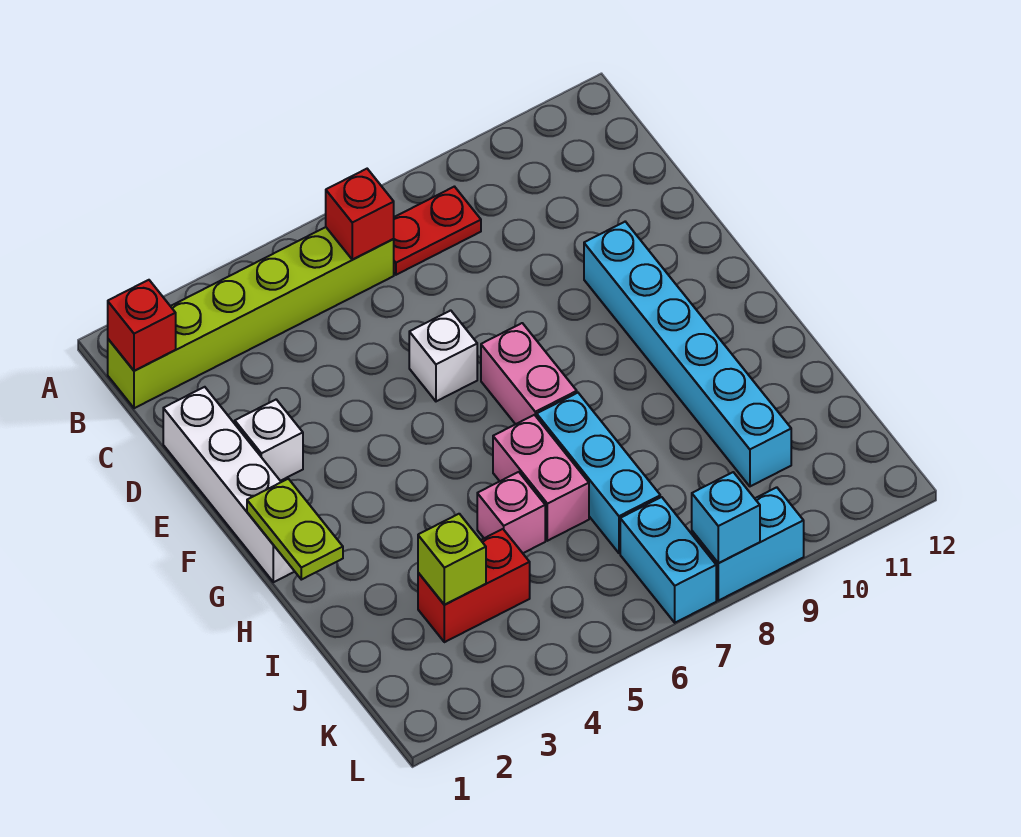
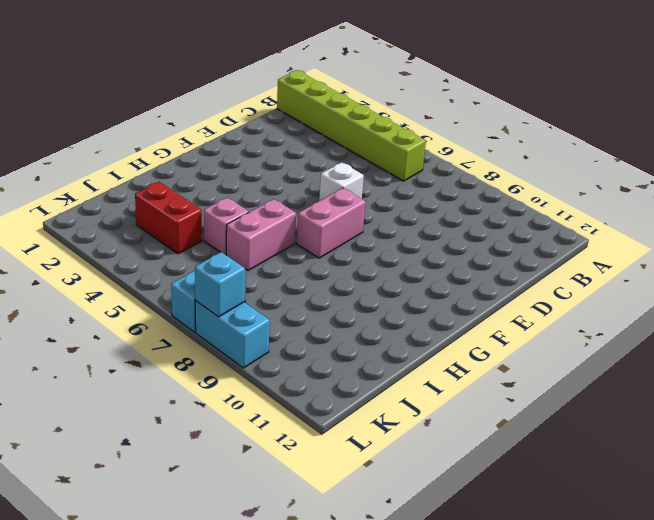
none -> red 1x2 plate [394,187,481,275]
none -> white 1x4 brick [163,387,295,582]
none -> white 1x1 brick [235,400,303,481]

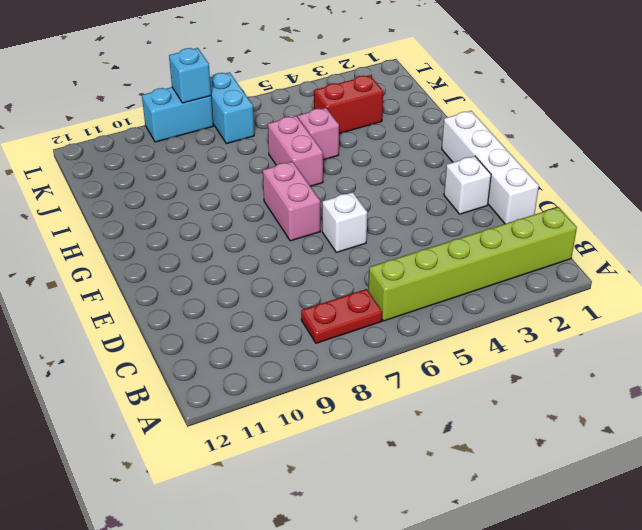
none -> cyan 1x6 brick [584,222,791,486]
none -> cyan 1x3 brick [537,393,660,553]
none -> red 1x1 brick [108,280,176,371]

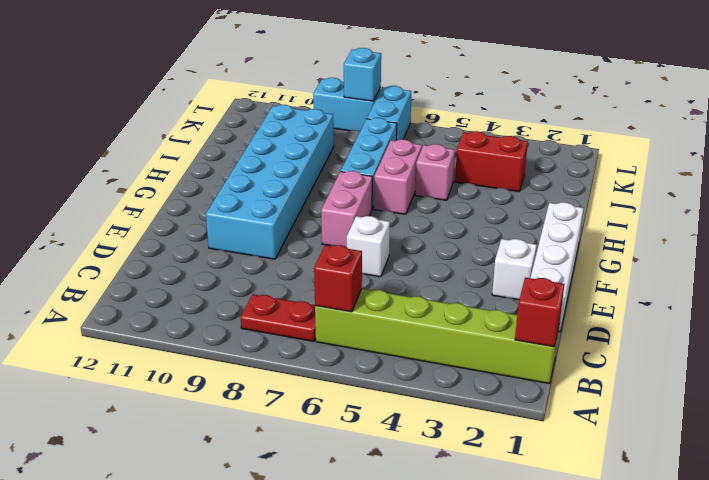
cyan 2x6 brick [206,105,334,259] -> cyan 1x6 brick [584,222,791,486]
none -> lime 1x2 plate [247,479,343,580]
none -> lime 1x1 brick [418,514,486,605]

